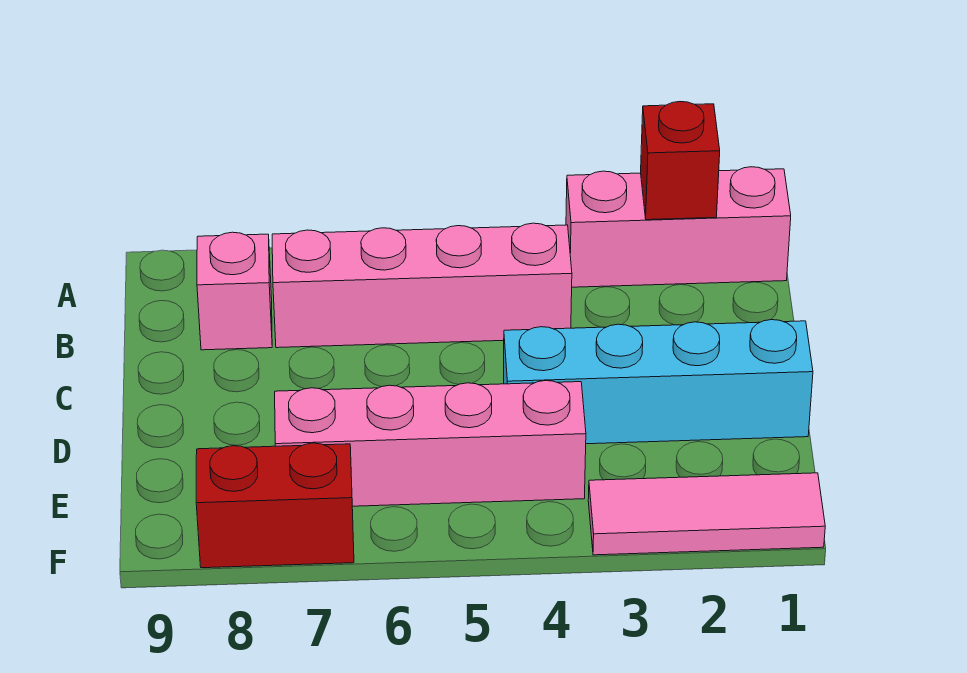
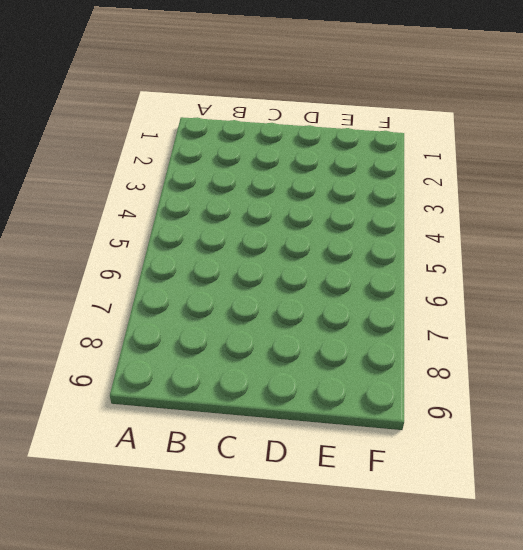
none -> pink 1x3 brick [566,167,791,287]
none -> pink 1x4 brick [272,223,572,348]

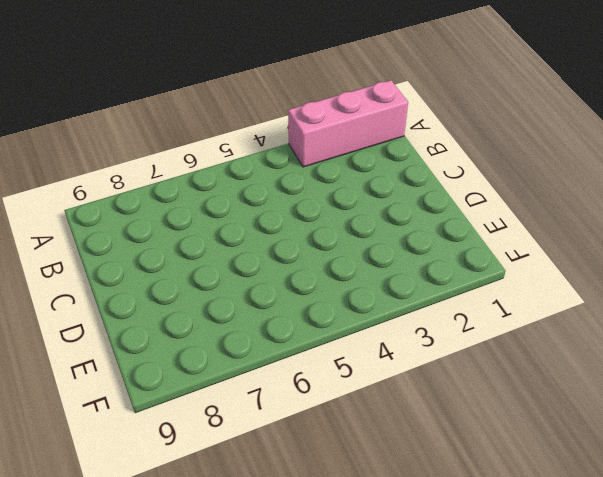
none -> pink 1x4 brick [272,223,572,348]
none -> pink 1x1 brick [197,232,272,350]

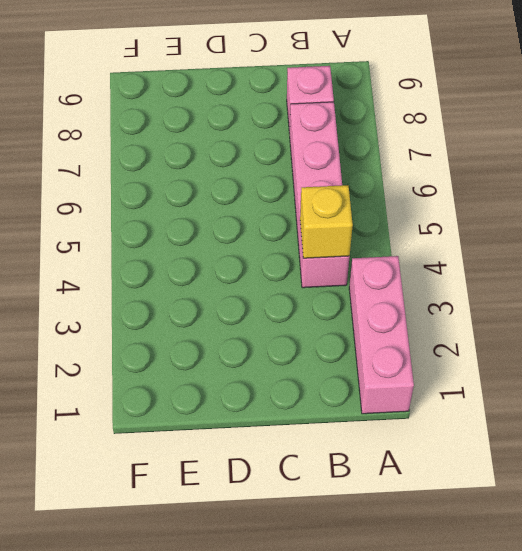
yellow 1x1 brick [300,185,353,258] -> none
none -> cyan 1x4 brick [504,320,813,444]
none -> pink 1x4 brick [275,381,586,506]

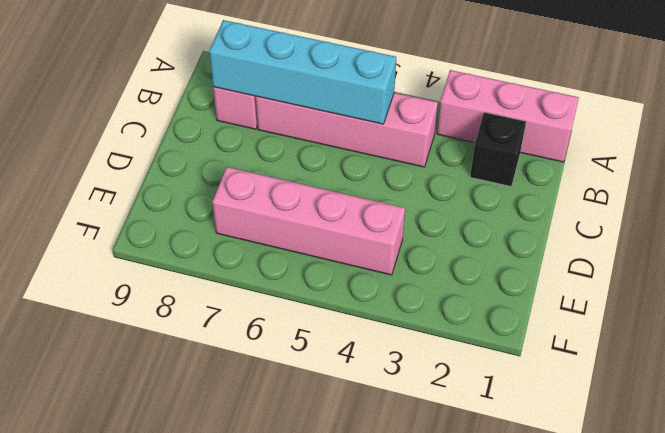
black 1x1 brick [470,112,526,187] -> none
cyan 1x4 brick [209,20,396,124] -> cyan 1x4 brick moved to [504,320,813,444]
none -> pink 1x3 tile [588,473,825,555]
none -> red 1x2 brick [196,443,354,568]

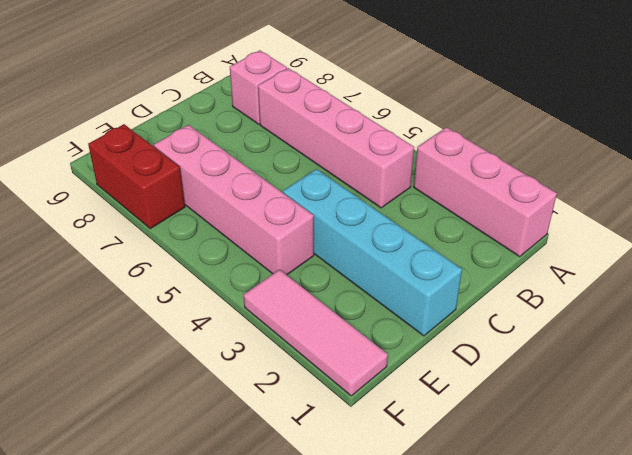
none -> red 1x1 brick [641,102,720,220]

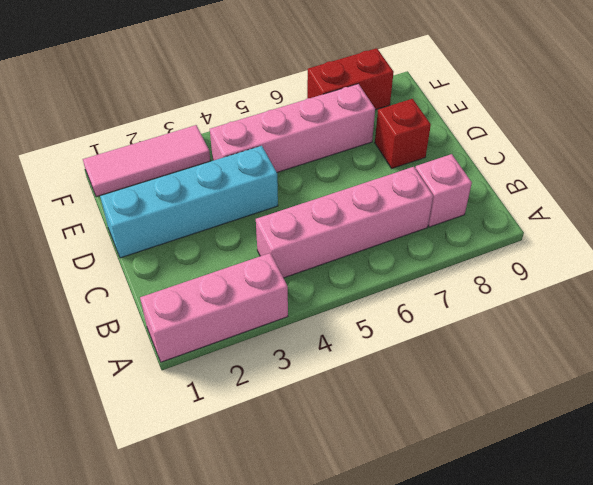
red 1x1 brick [375,99,431,168] -> red 1x1 brick moved to [641,102,720,220]

